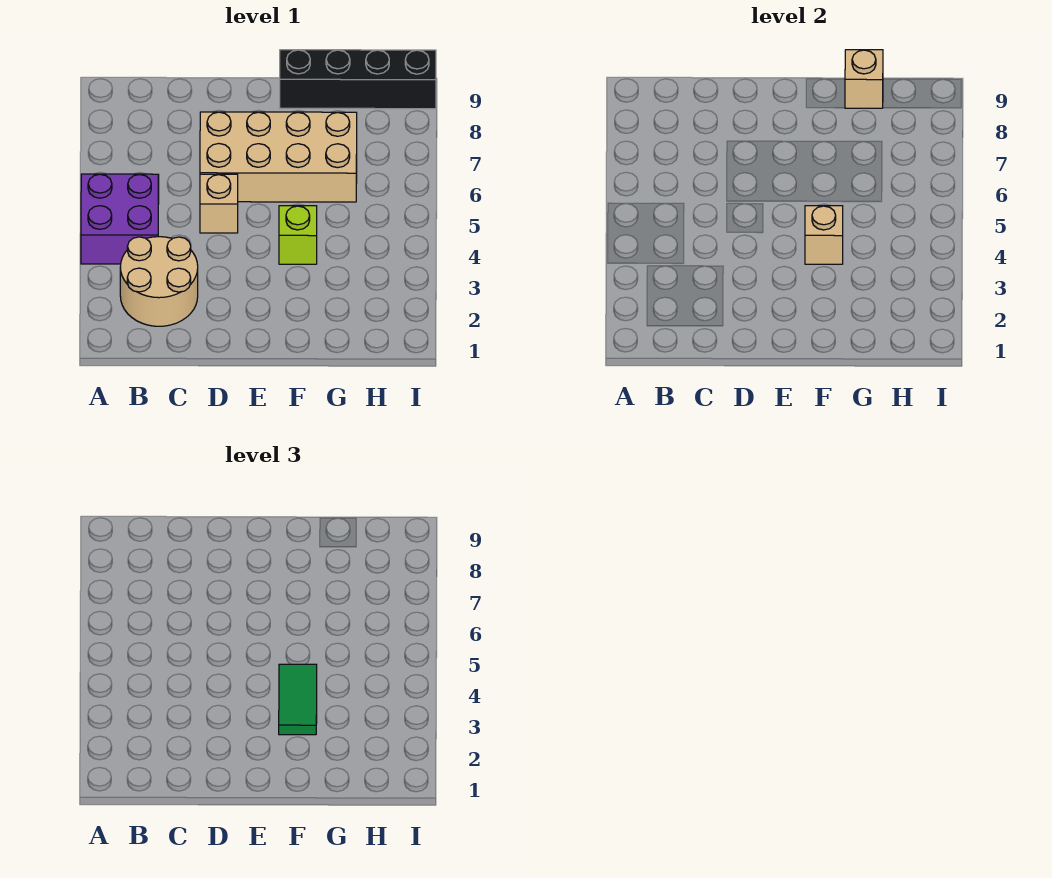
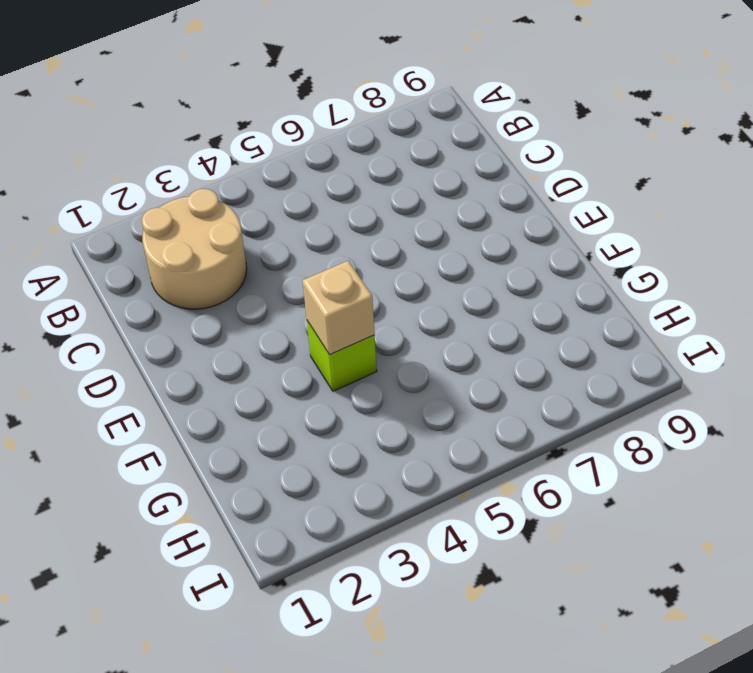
none -> purple 2x2 brick [81,174,159,264]
none -> tan 1x1 brick [200,174,238,233]

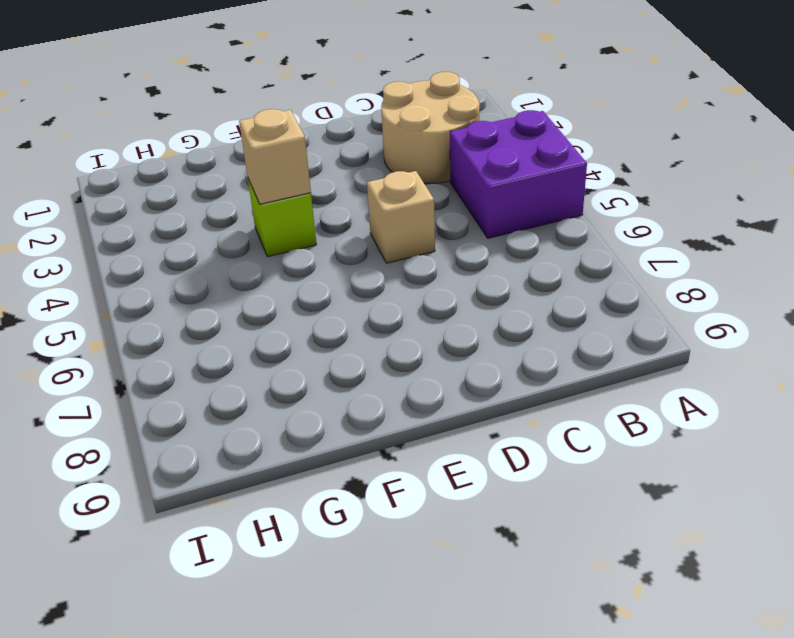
none -> tan 2x4 brick [200,112,357,202]
none -> black 1x4 brick [280,50,436,109]

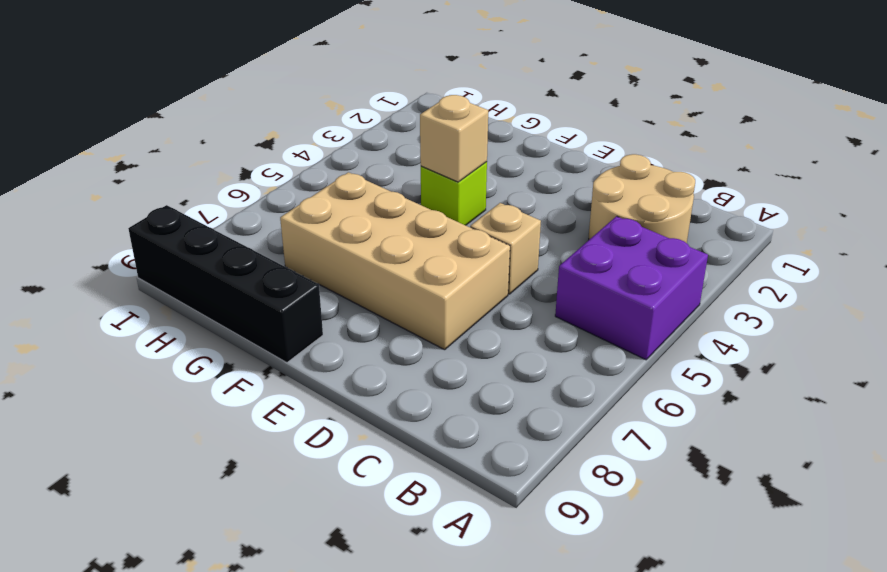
none -> tan 1x1 brick [845,50,883,108]
none -> green 1x2 tile [279,664,317,735]

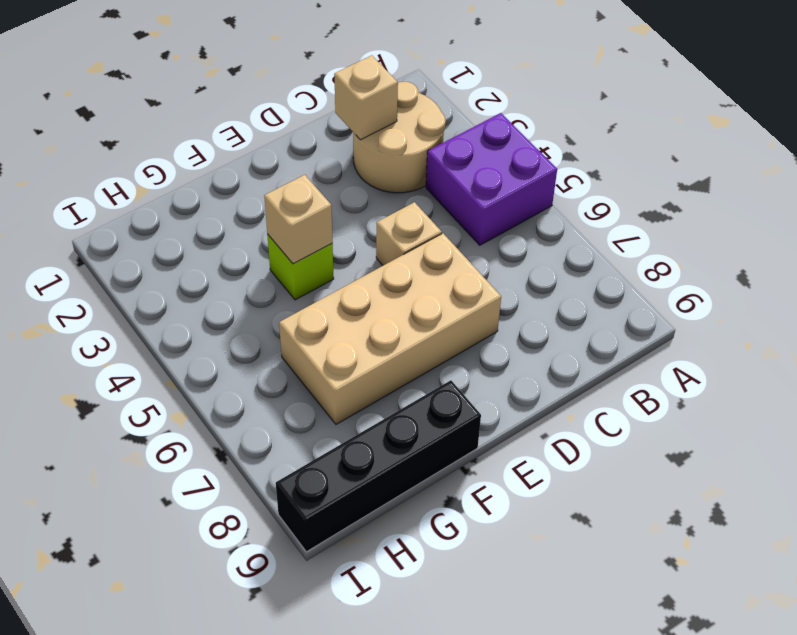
tan 1x1 brick [334,55,398,140] -> tan 1x1 brick moved to [845,50,883,108]
none -> green 1x2 tile [279,664,317,735]

